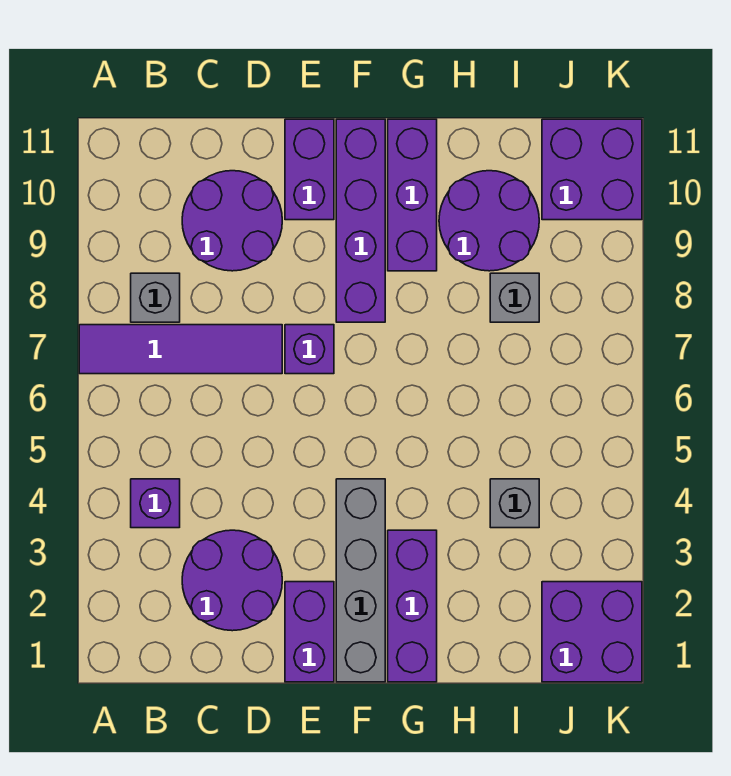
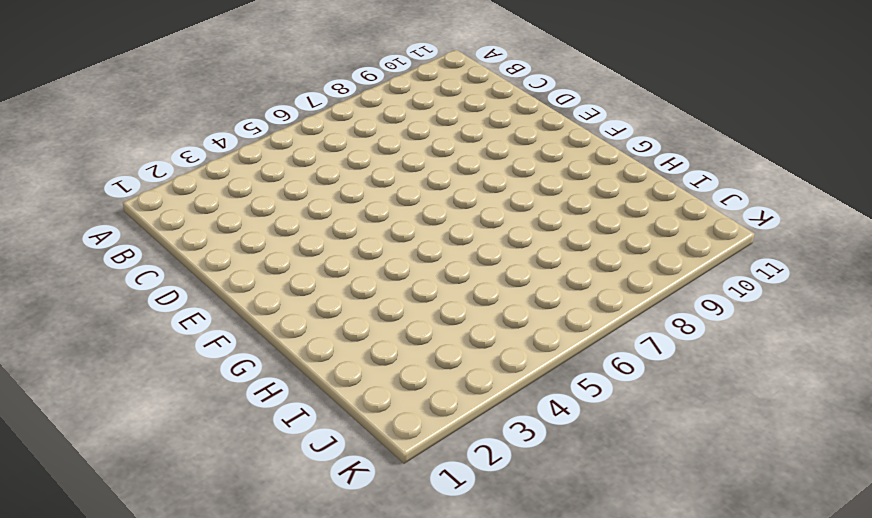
none -> purple 1x4 tile [79,325,282,374]
none -> purple 1x1 brick [131,479,180,528]
none -> grey 1x1 brick [131,273,180,322]

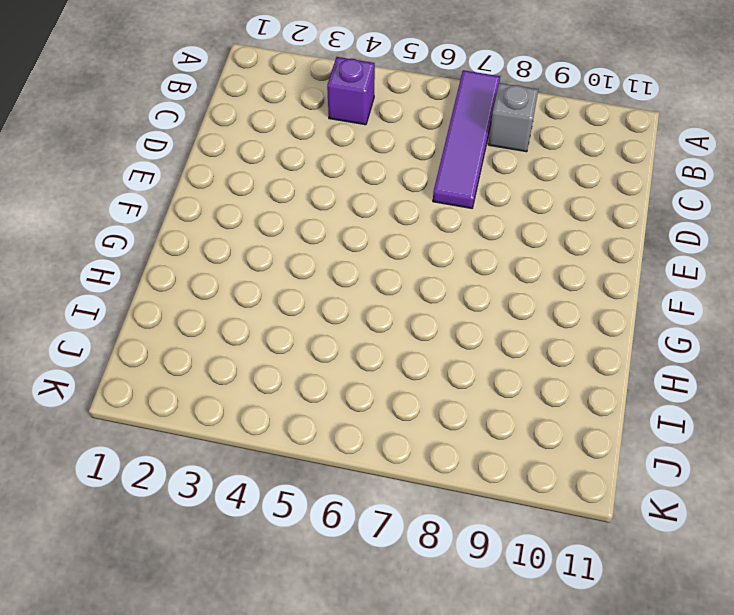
none -> purple 2x2 round brick [182,530,282,631]
none -> purple 2x2 round brick [182,171,282,271]
none -> purple 1x2 brick [285,582,334,682]

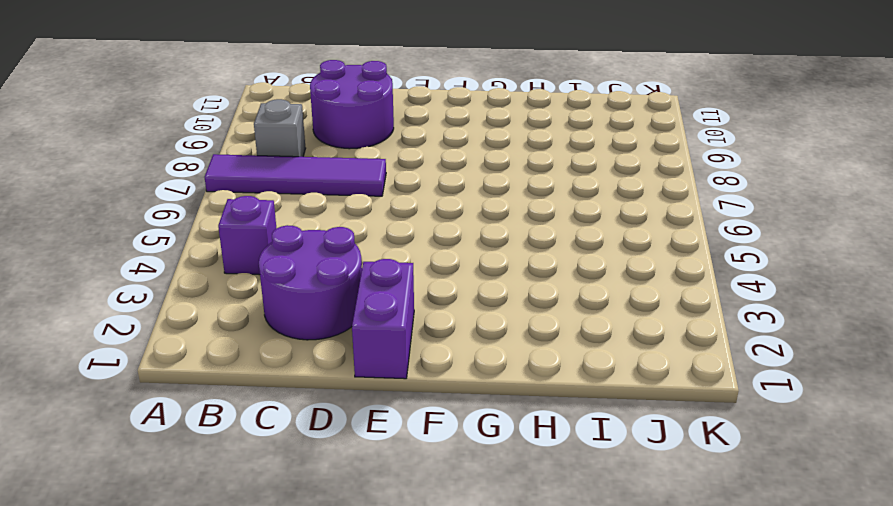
none -> purple 1x1 brick [285,325,334,374]
none -> purple 1x2 brick [285,119,334,220]
none -> grey 1x4 brick [336,479,385,682]

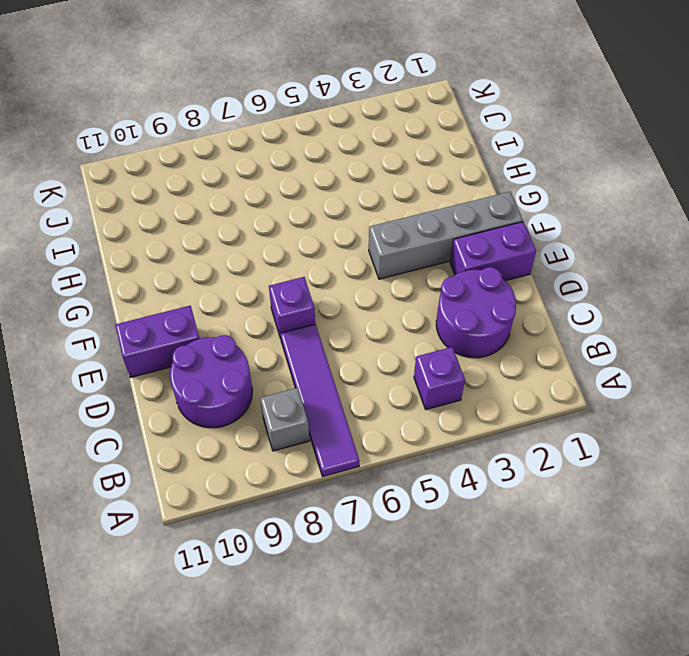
none -> purple 1x4 brick [336,119,385,322]
none -> purple 1x3 brick [388,530,437,682]
none -> purple 1x3 brick [388,119,437,271]

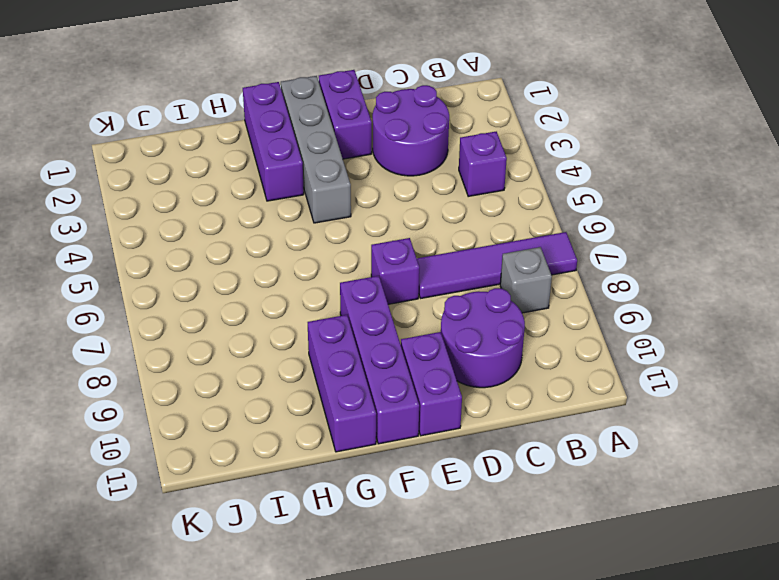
none -> purple 2x2 round brick [439,171,539,271]
none -> grey 1x1 brick [490,479,539,528]
none -> grey 1x1 brick [490,273,539,322]

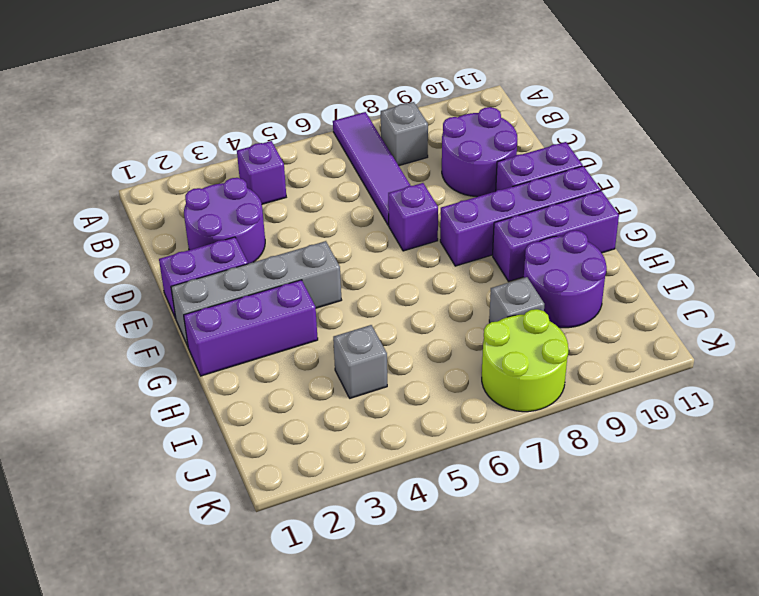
lime 2x2 round brick [482,309,568,412] -> none
none -> purple 2x2 brick [542,582,642,682]
none -> purple 2x2 brick [542,119,642,220]

